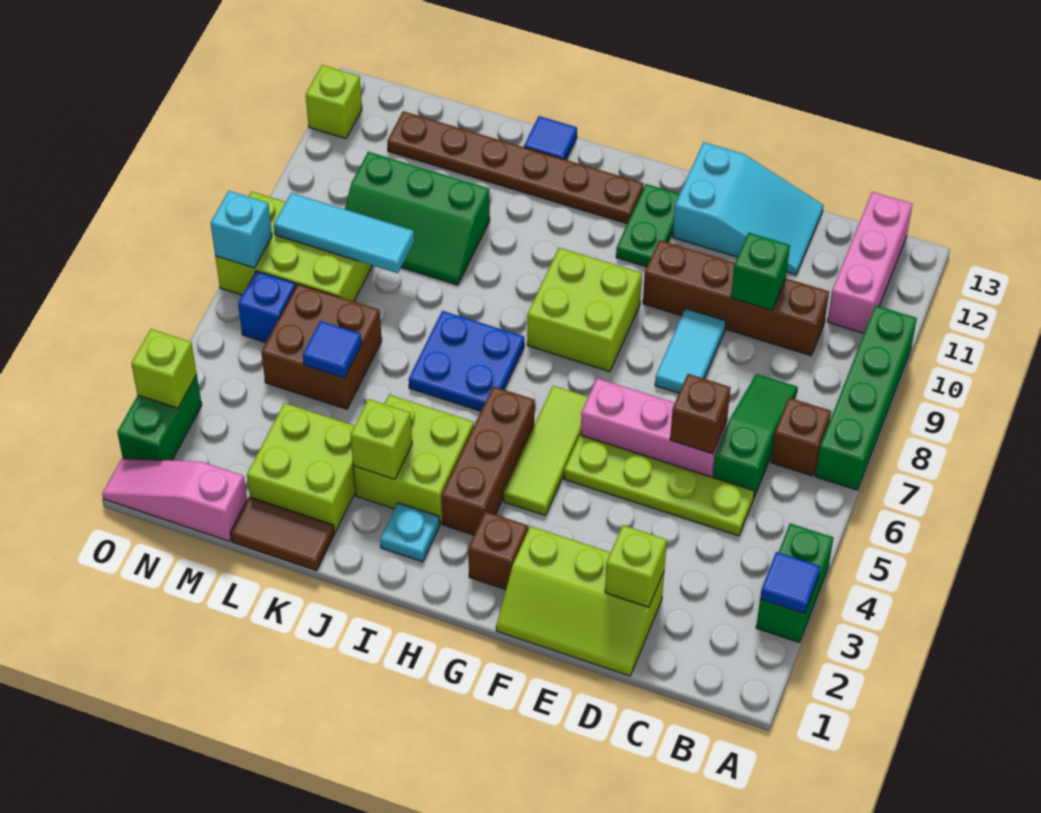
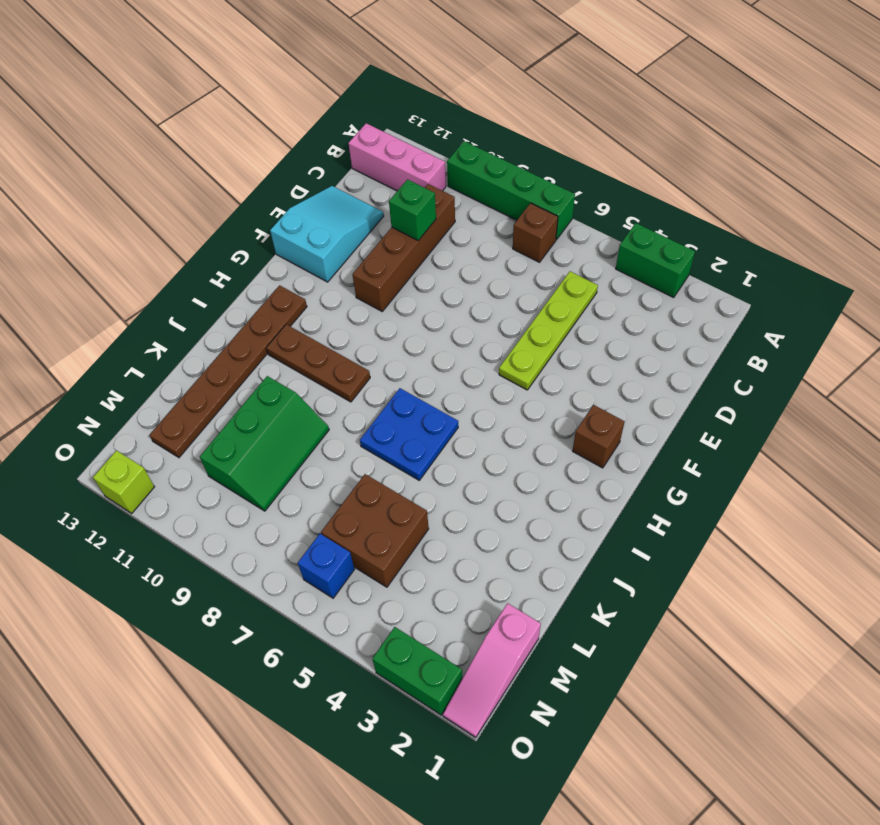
brown 1x3 plate [266,324,370,402] -> none
none -> green 1x3 slope [713,374,797,497]
none -> lime 2x3 slope [496,526,664,676]
none -> pink 1x3 brick [581,378,727,477]
none -> cyan 1x2 tile [655,308,726,393]

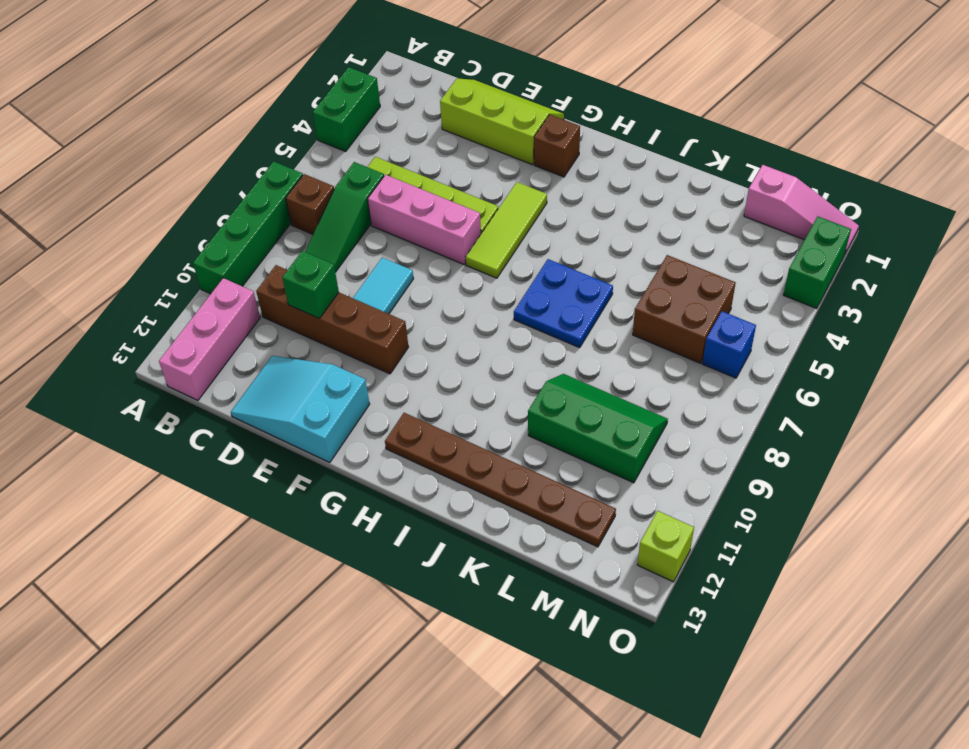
none -> lime 2x2 brick [527,248,642,372]
none -> green 1x2 plate [616,184,680,267]
none -> brown 1x3 brick [441,386,535,535]
none -> cyan 1x1 plate [380,503,440,562]

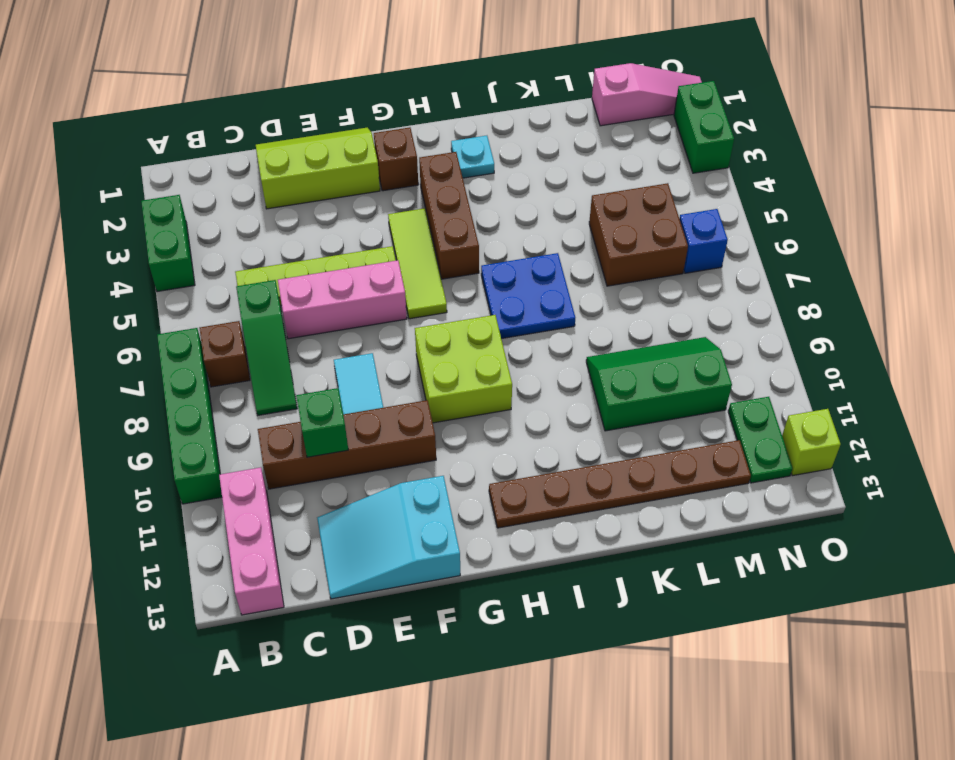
green 1x2 plate [728,397,793,483] -> green 1x2 plate moved to [616,184,680,267]
none -> lime 2x2 brick [353,395,474,524]
none -> blue 1x1 tile [524,116,577,160]
none -> brown 1x2 tile [230,497,334,571]
none -> lime 2x2 brick [247,403,355,533]

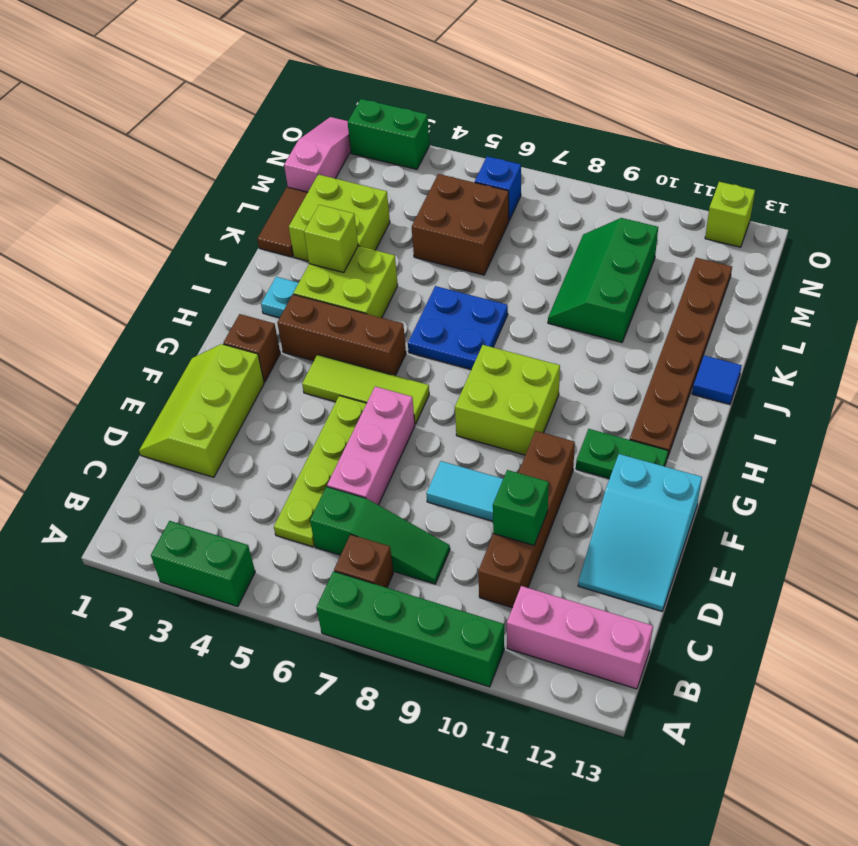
none -> lime 2x3 brick [215,191,372,301]
none -> blue 1x1 tile [760,552,820,613]
none -> lime 1x1 brick [605,525,667,607]
none -> brown 1x1 brick [670,374,731,454]

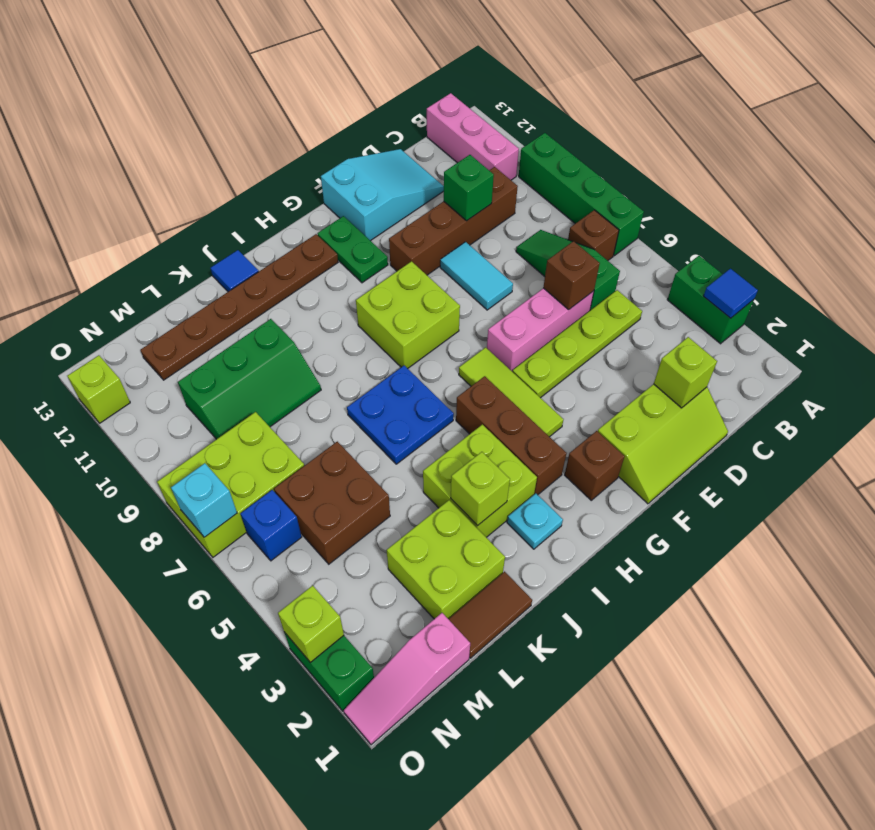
none -> blue 1x1 tile [303,321,362,378]
none -> cyan 1x3 tile [274,193,414,273]

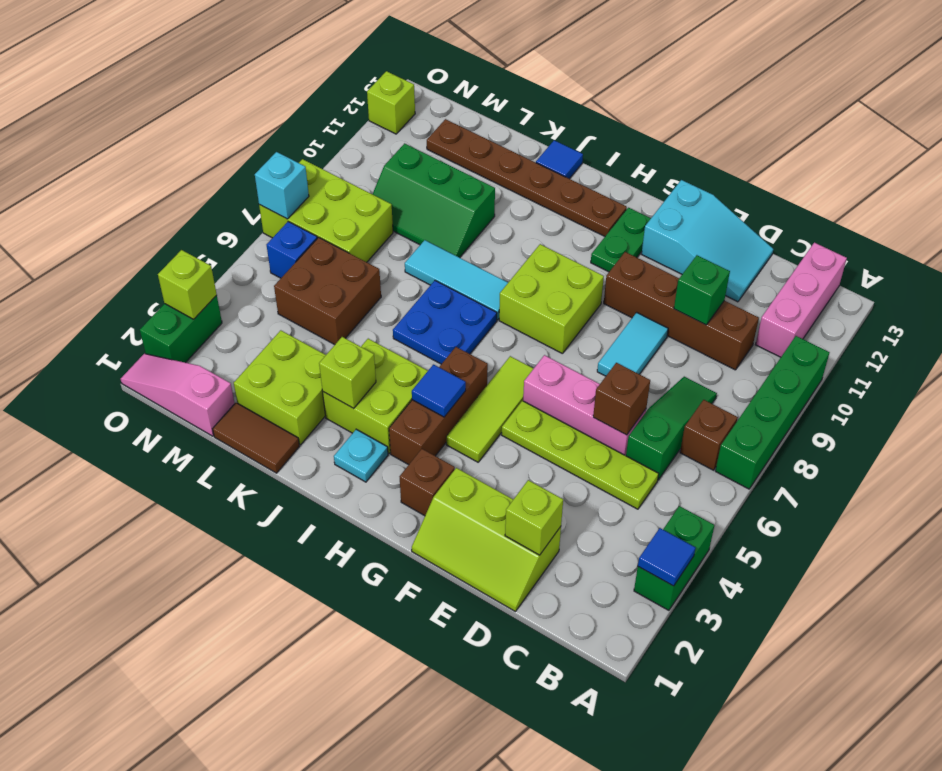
blue 1x1 tile [412,364,466,417] -> blue 1x1 tile moved to [303,321,362,378]
cyan 1x3 tile [405,240,508,320] -> cyan 1x3 tile moved to [274,193,414,273]

